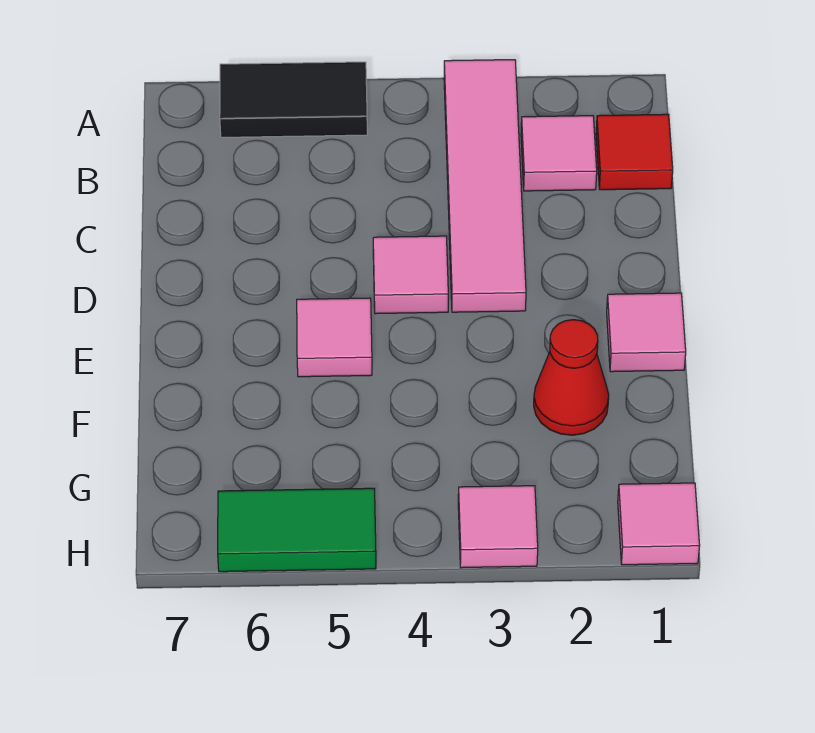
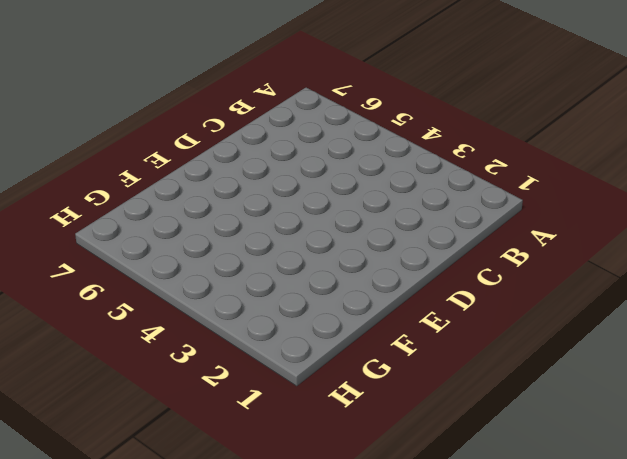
none -> pink 1x4 tile [444,60,526,312]
none -> black 1x2 tile [220,62,367,137]

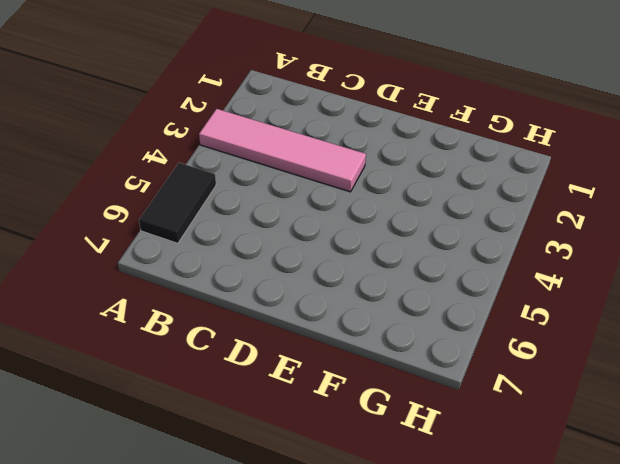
none -> red 1x1 tile [596,114,673,190]
none -> pink 1x1 tile [521,116,597,191]

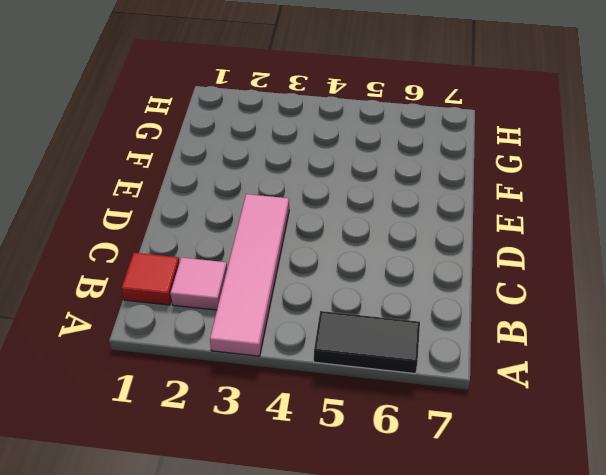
none -> pink 1x1 tile [373,236,448,314]
none -> pink 1x1 tile [607,293,686,372]

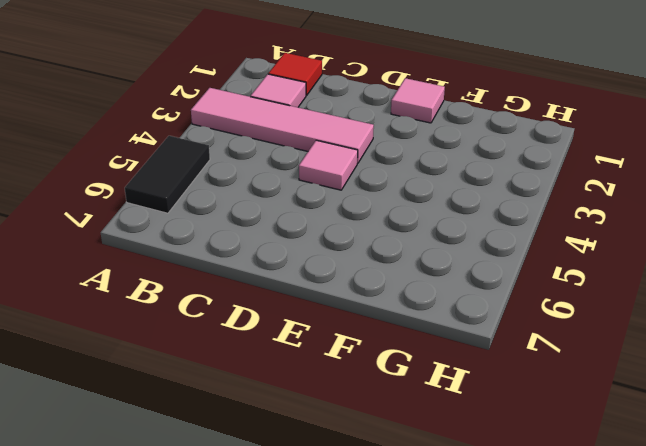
none -> pink 1x1 tile [297,298,372,377]
none -> red 1x1 cone [534,320,609,435]

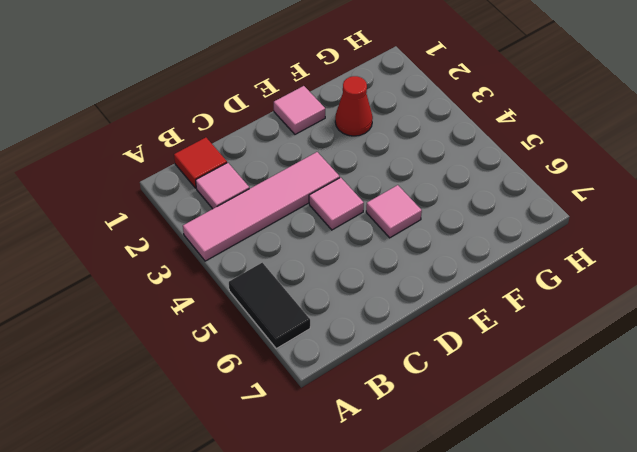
none -> pink 1x1 tile [618,483,700,565]
none -> pink 1x1 tile [458,486,538,568]

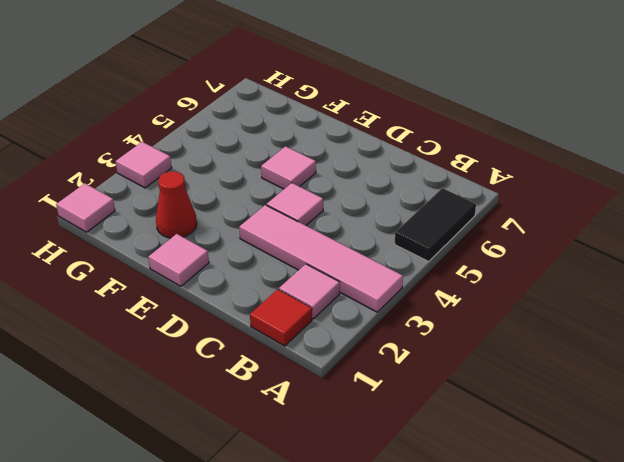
none -> green 1x2 tile [218,488,376,572]

